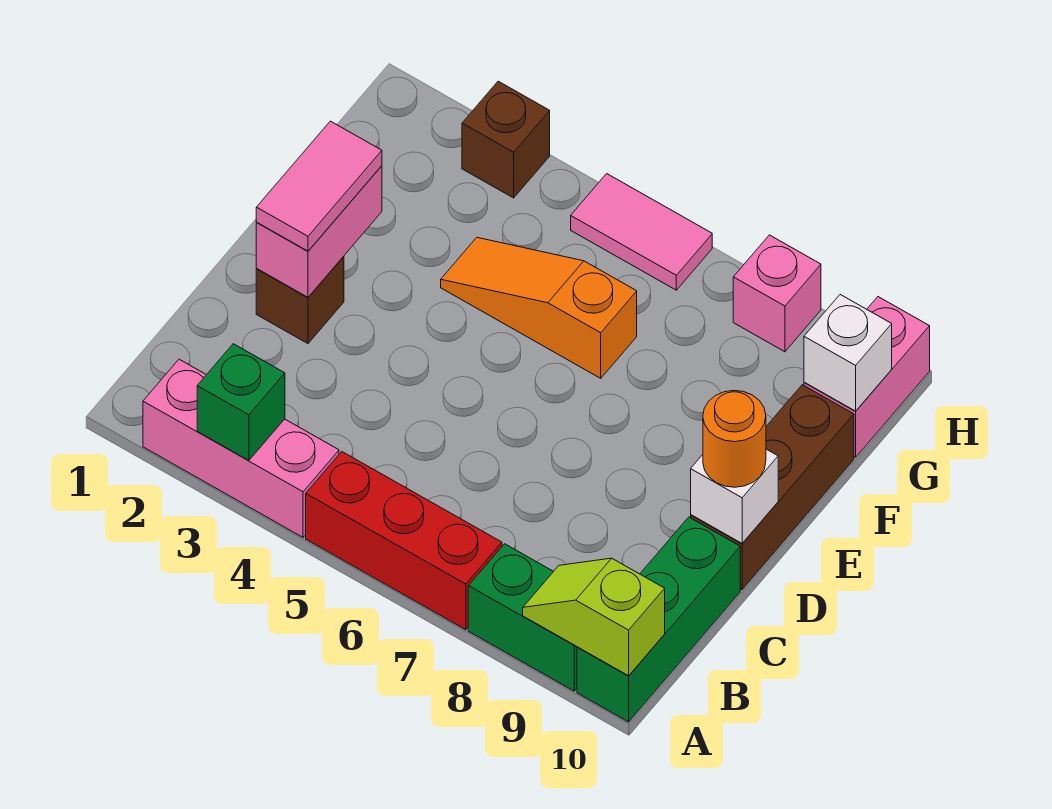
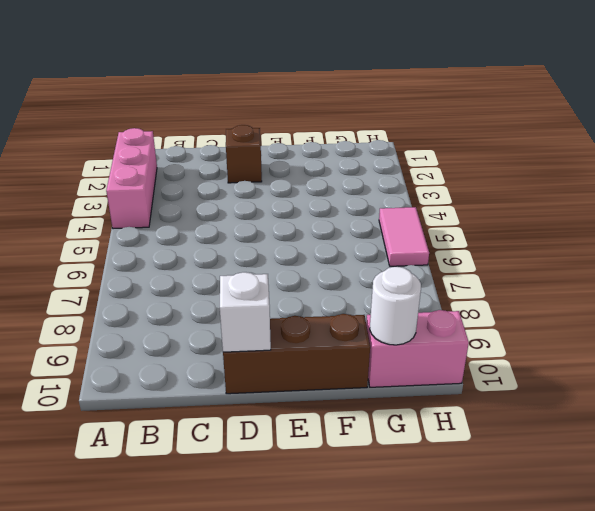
white 1x1 round brick [370,267,421,345] -> white 1x1 brick [804,295,892,411]
none -> red 1x3 brick [306,452,502,630]
none -> green 1x2 brick [468,544,577,691]
none -> green 1x3 brick [577,517,740,722]

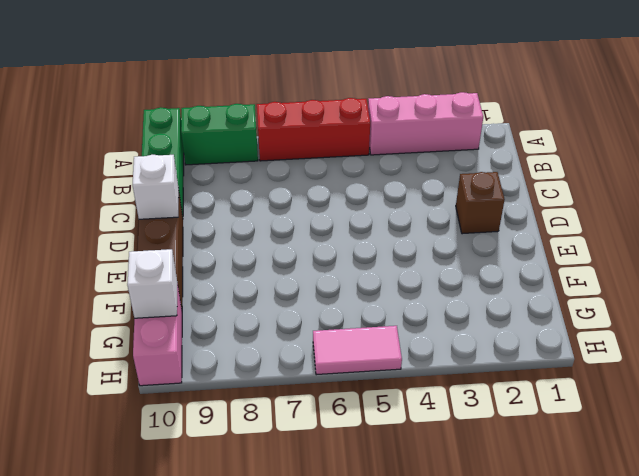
none -> orange 1x3 slope [441,238,637,378]
none -> brown 1x1 brick [462,81,550,198]
none -> pink 1x1 brick [733,235,821,352]

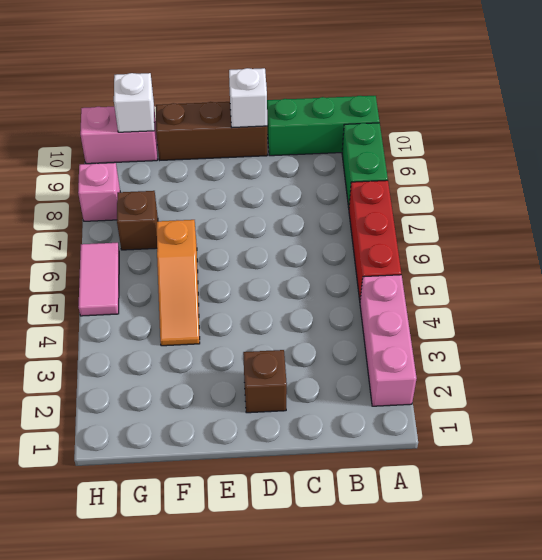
brown 1x1 brick [117,191,158,250] -> brown 1x1 brick moved to [462,81,550,198]
none -> green 1x1 brick [197,344,285,460]
none -> lime 1x2 slope [523,558,665,676]
none -> pink 1x2 brick [256,166,382,297]

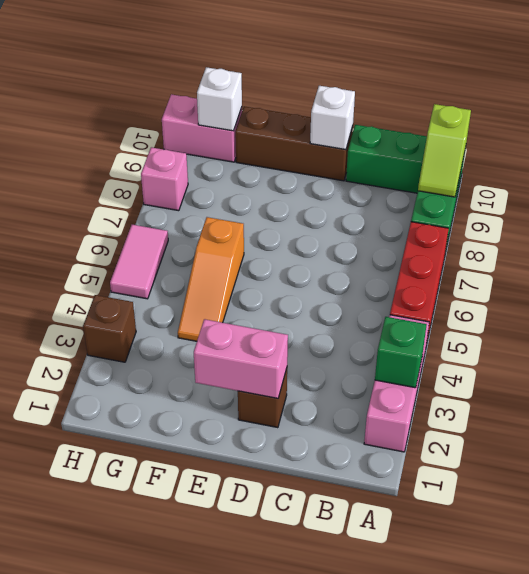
none -> pink 1x2 tile [256,121,382,251]
none -> orange 1x1 round brick [703,390,766,487]

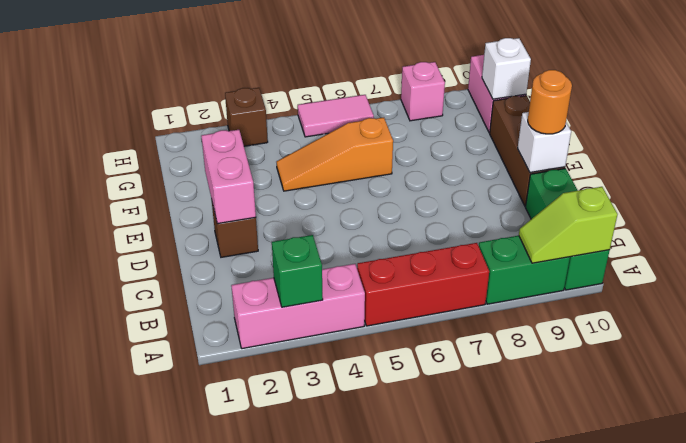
none -> pink 1x2 tile [256,121,382,251]

